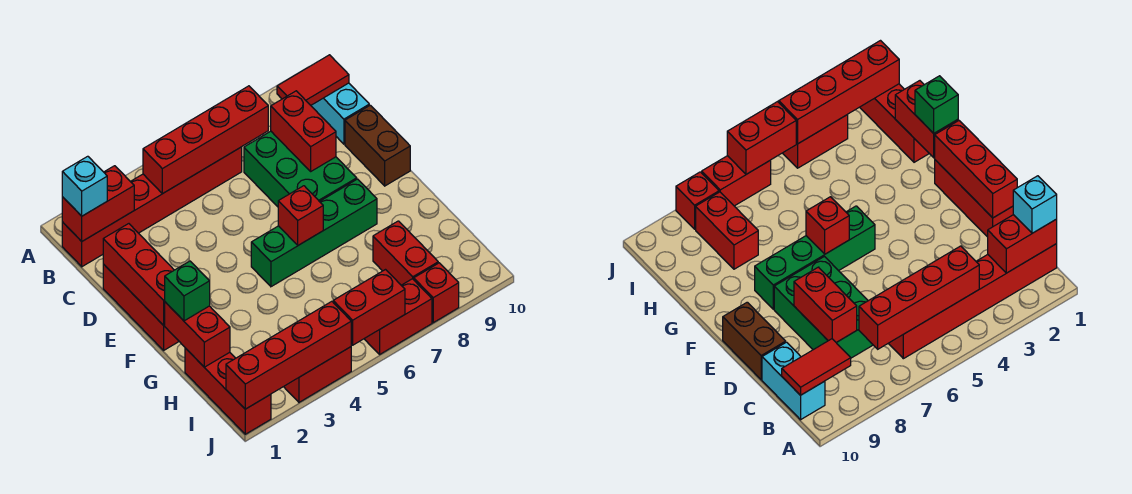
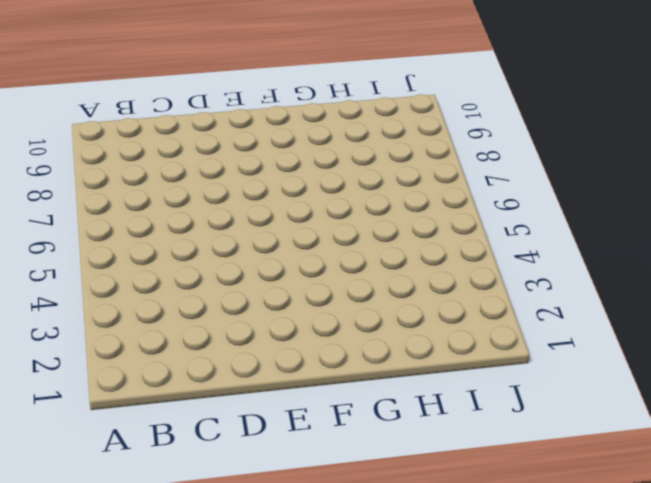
none -> red 1x6 brick [62,147,242,267]
none -> cyan 1x2 brick [311,83,369,144]
none -> green 2x3 brick [244,131,357,207]

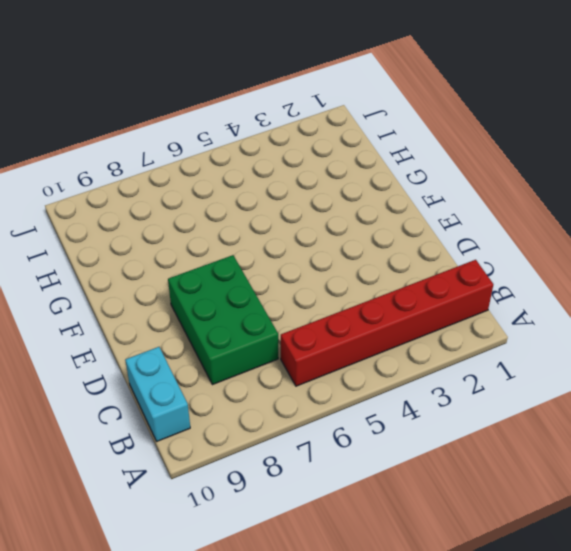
none -> red 1x3 brick [103,264,179,350]
none -> brown 1x2 brick [345,105,410,186]
none -> green 1x4 brick [251,179,377,287]

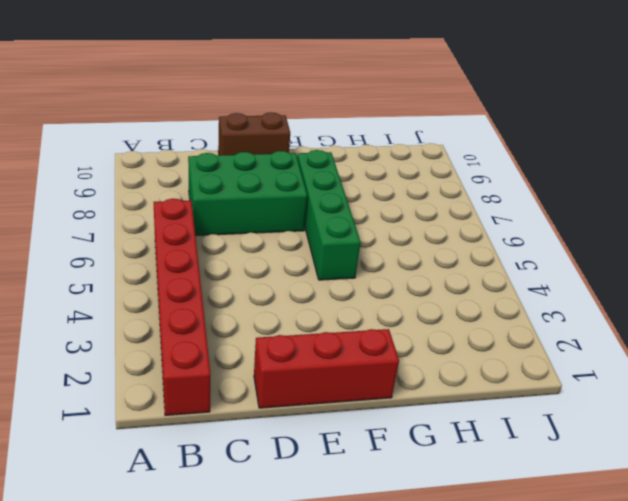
none -> cyan 1x2 brick [311,83,369,144]
none -> red 1x3 brick [185,348,271,434]
none -> red 1x2 brick [373,221,438,285]

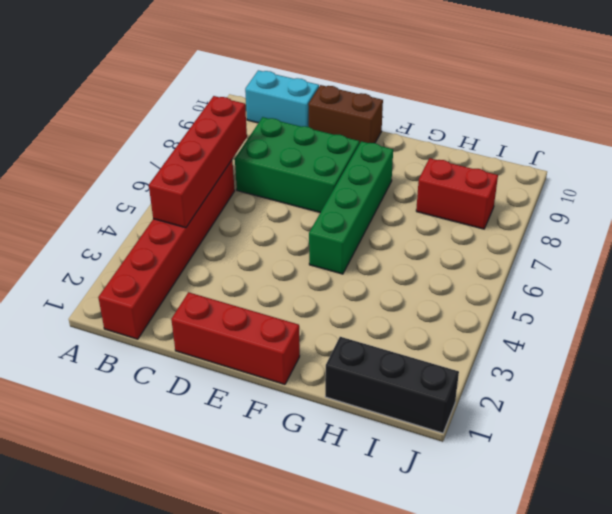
black 1x3 brick [325,337,459,433] -> red 1x3 brick [185,348,271,434]
none -> red 1x2 brick [284,347,351,402]
none -> red 1x2 brick [364,279,432,354]
none -> red 1x1 brick [414,263,459,323]

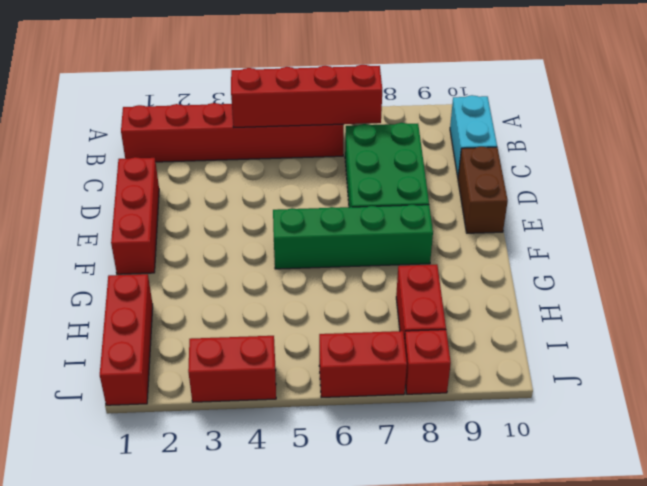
none -> red 1x2 brick [62,166,134,241]
none -> red 1x2 tile [277,55,349,105]
none -> red 1x2 brick [271,91,336,171]

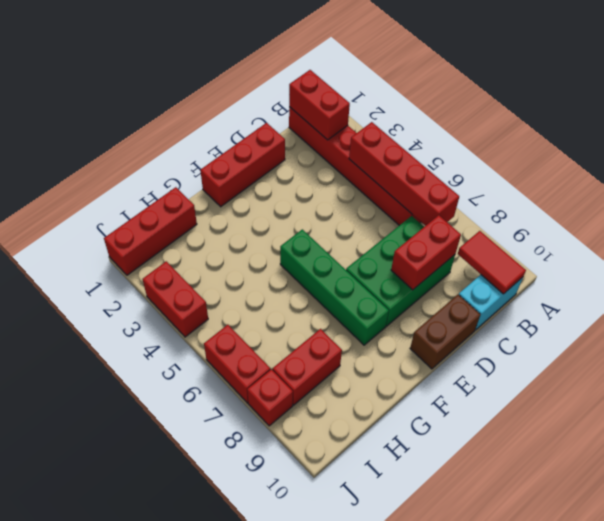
none -> red 1x3 brick [103,224,174,325]
none -> red 1x1 brick [278,186,323,245]
none -> red 1x2 brick [165,302,230,367]

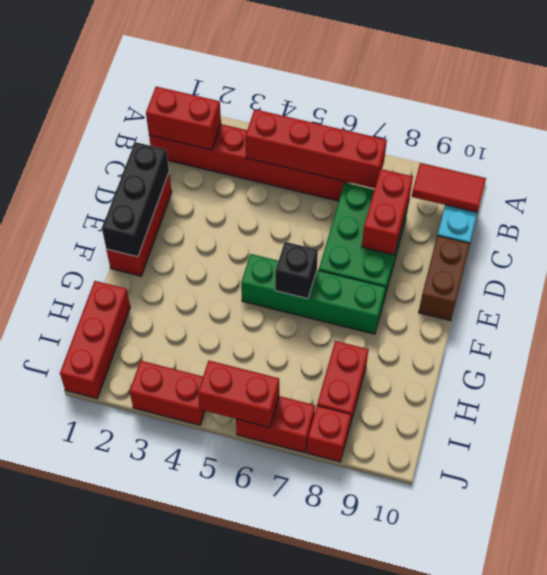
black 1x3 brick [102,142,169,257] -> red 1x3 brick [103,224,174,325]
black 1x1 brick [275,242,318,299] -> red 1x1 brick [278,186,323,245]
none -> red 1x2 brick [165,302,230,367]
none -> red 1x4 brick [226,301,351,409]
none -> cyan 1x1 brick [62,156,107,216]

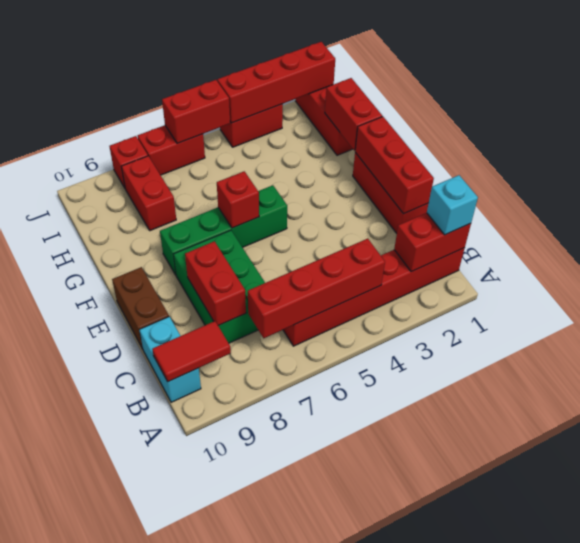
none -> green 1x1 brick [165,261,210,321]

